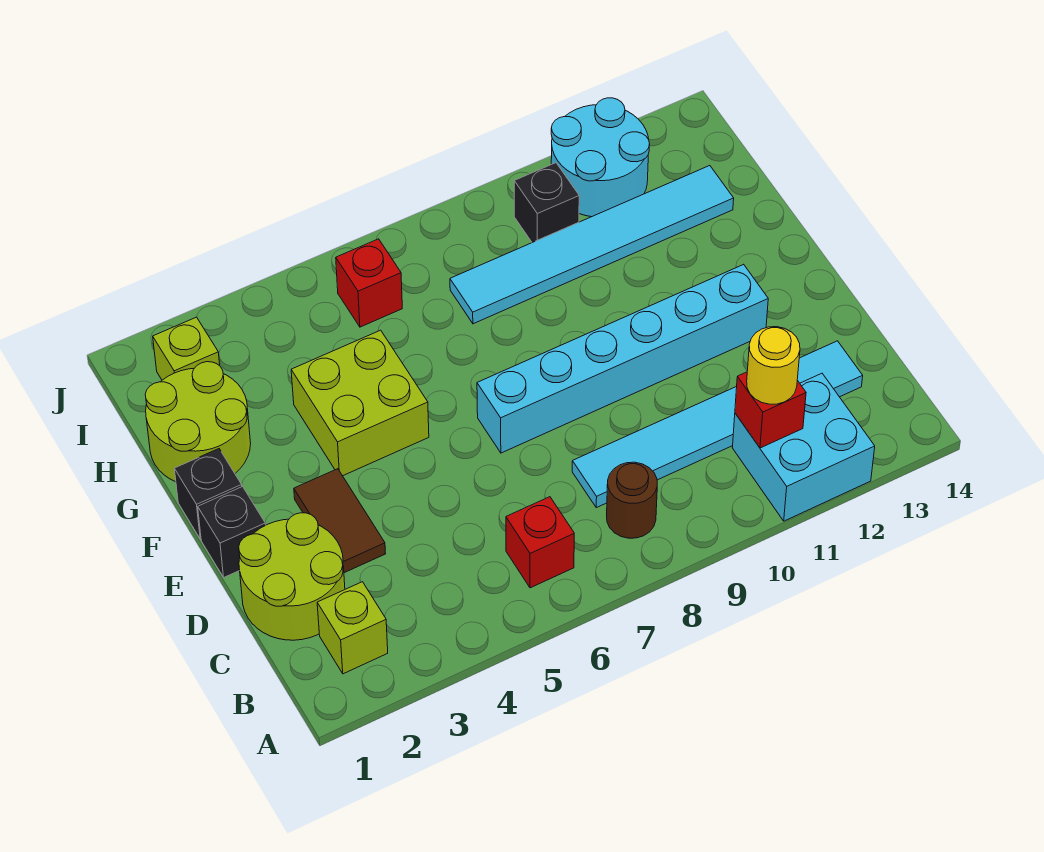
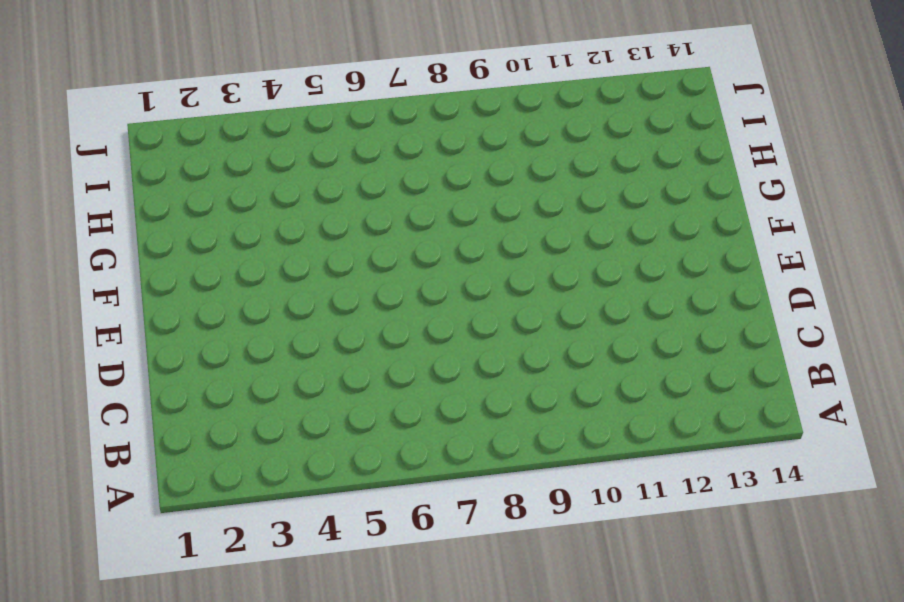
none -> cyan 2x2 brick [732,373,875,521]
none -> lime 1x1 brick [317,582,388,674]
none -> red 1x1 brick [506,497,574,588]

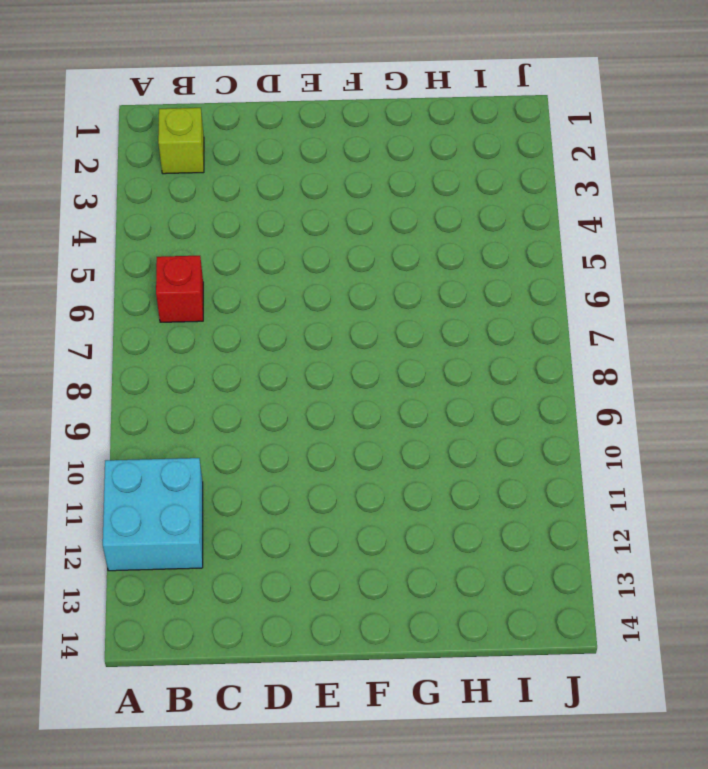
none -> brown 1x1 round brick [607,462,657,538]
none -> lime 2x2 round brick [239,513,345,640]
none -> cyan 1x6 tile [572,341,863,508]

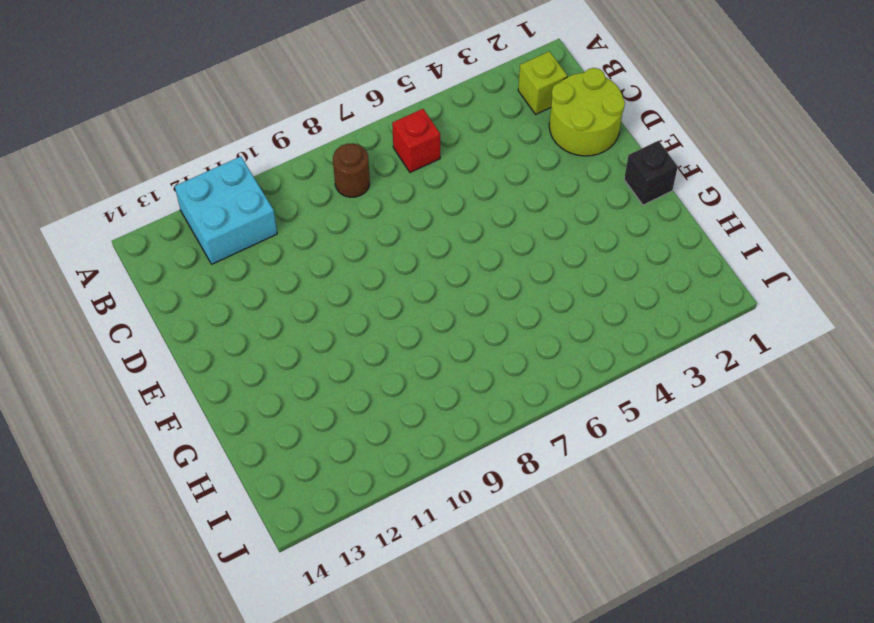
none -> cyan 1x6 tile [572,341,863,508]
none -> brown 1x2 tile [294,469,386,573]
none -> black 1x1 brick [198,486,266,577]

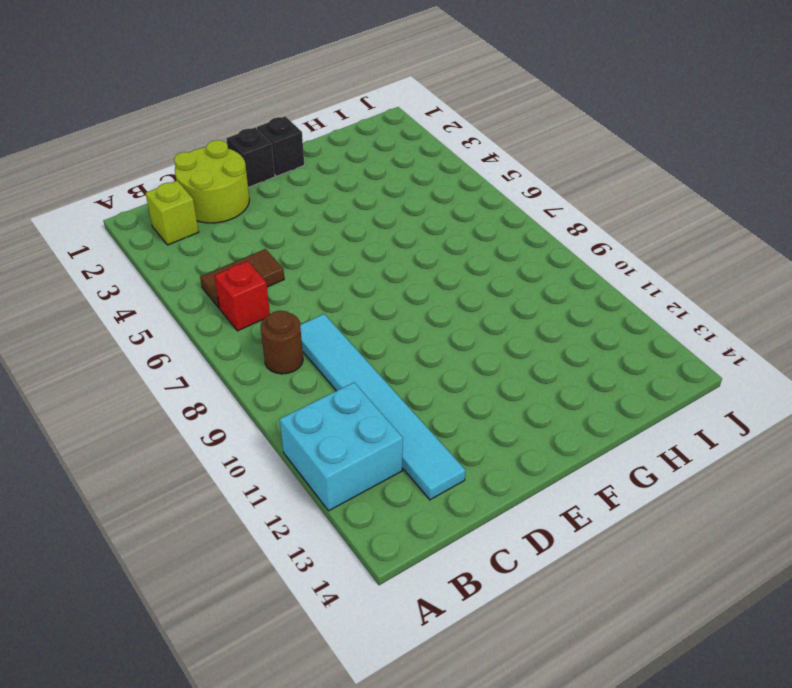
brown 1x2 tile [200,249,284,308] -> brown 1x2 tile moved to [294,469,386,573]
none -> cyan 1x6 brick [477,264,768,453]
none -> lime 2x2 brick [291,330,429,476]
none -> lime 2x2 round brick [145,362,251,482]

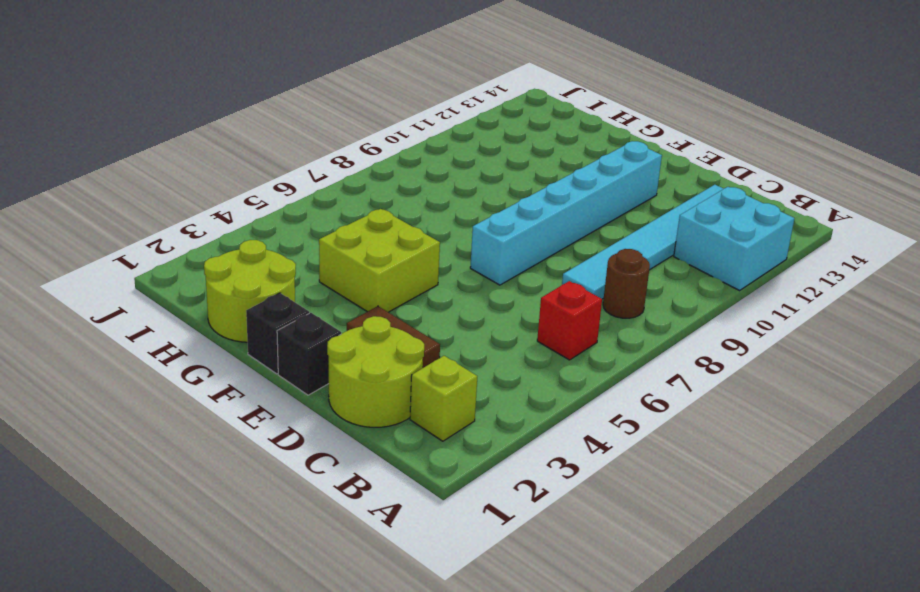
none -> cyan 1x6 tile [450,166,734,324]
none -> lime 1x1 brick [153,317,220,380]
none -> red 1x1 brick [336,239,402,327]

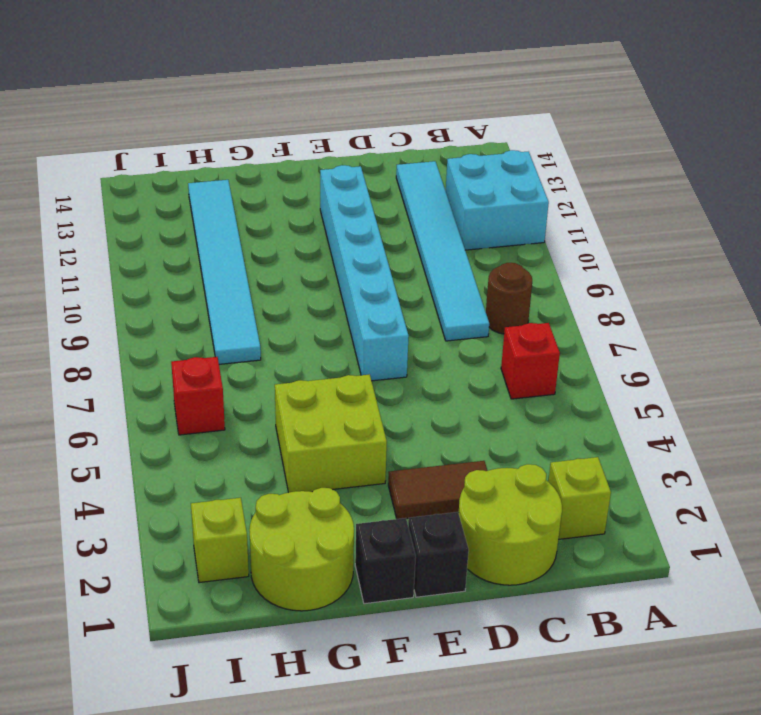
none -> black 1x1 brick [514,163,579,243]
none -> cyan 2x2 round brick [551,98,650,217]
none -> red 1x1 brick [735,372,806,448]

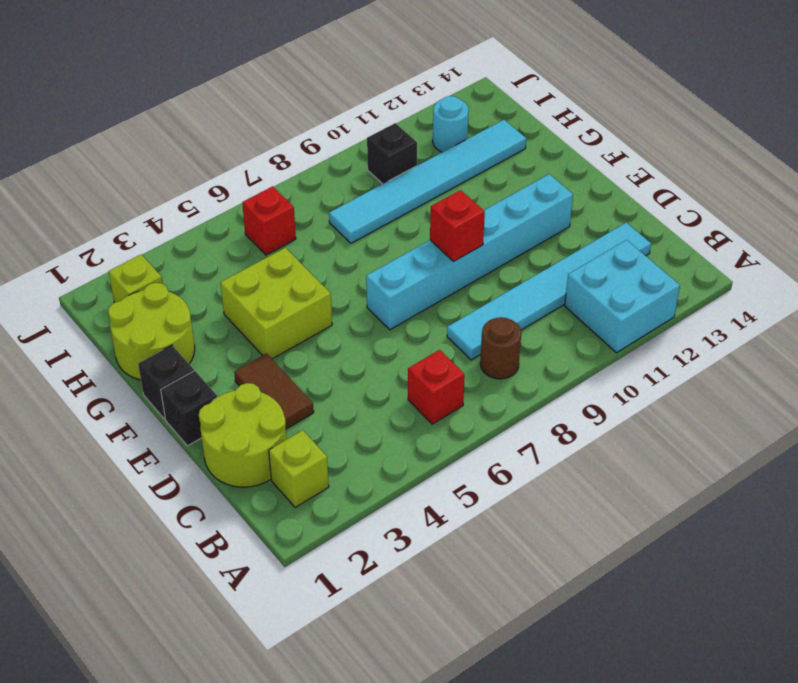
red 1x1 brick [430,190,485,261] -> red 1x1 brick moved to [735,372,806,448]
cyan 1x1 round brick [433,96,469,152] -> cyan 2x2 round brick [551,98,650,217]
none -> yellow 1x1 round brick [747,327,800,404]

